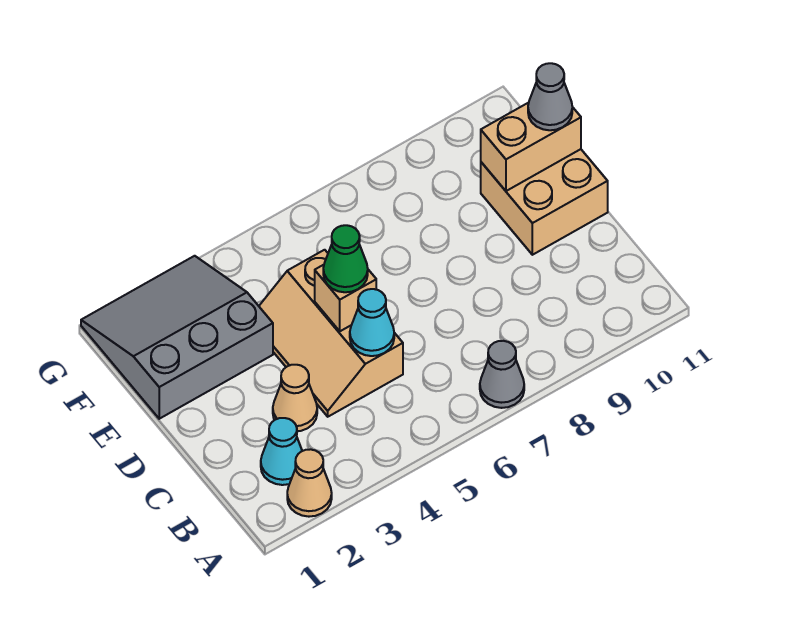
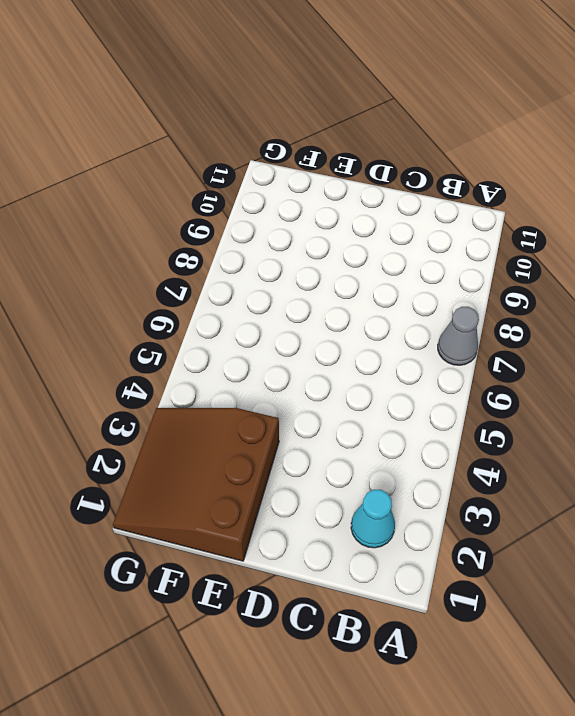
brown 3x3 slope [113,408,279,561] -> grey 3x3 slope [81,256,273,419]
none -> tan 1x1 cone [287,449,332,517]
none -> tan 1x1 cone [273,365,317,431]
none -> tan 2x3 slope [259,250,403,417]

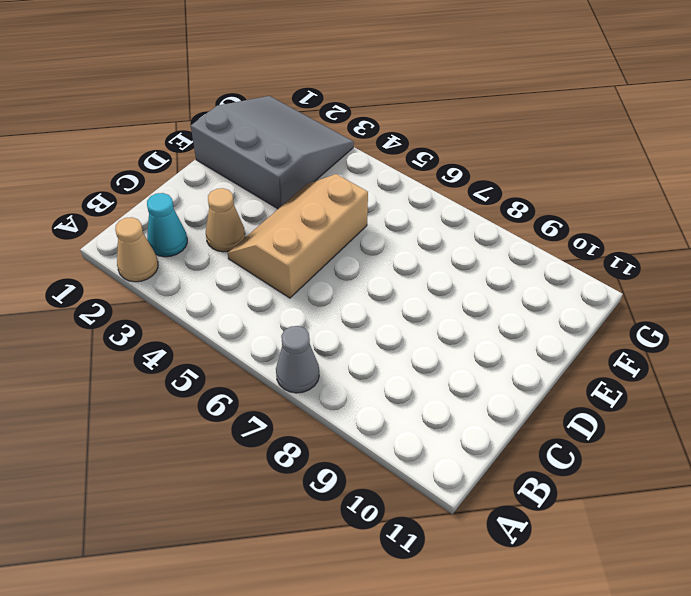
none -> tan 2x2 brick [481,149,608,255]
none -> cyan 1x1 cone [350,289,394,356]
none -> tan 1x1 brick [315,265,376,331]

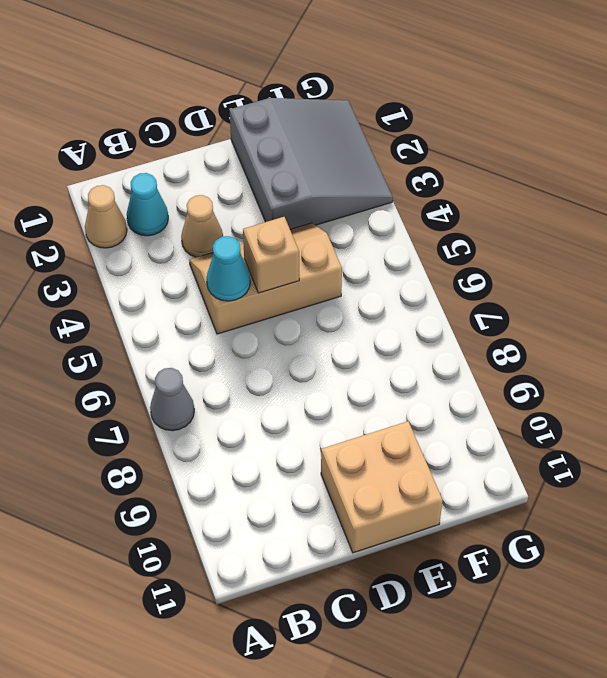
none -> tan 1x2 brick [481,103,581,191]
none -> green 1x1 cone [323,225,368,292]
none -> grey 1x1 cone [528,63,572,130]

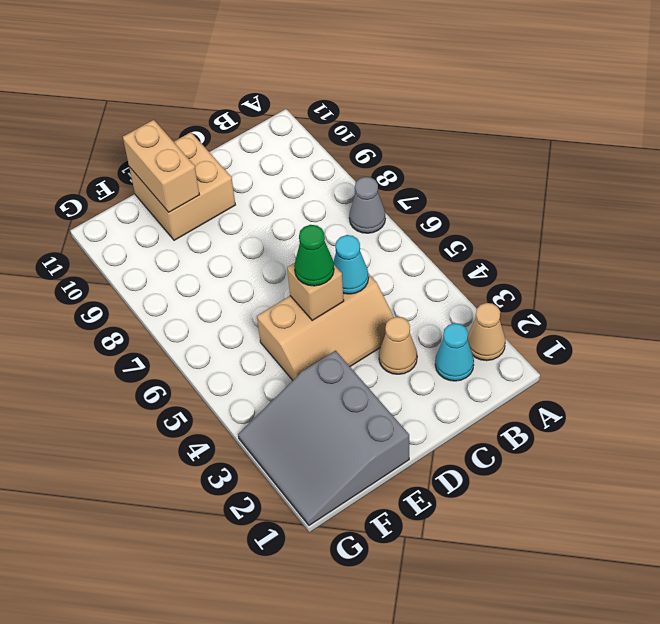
none -> grey 1x1 cone [528,63,572,130]

